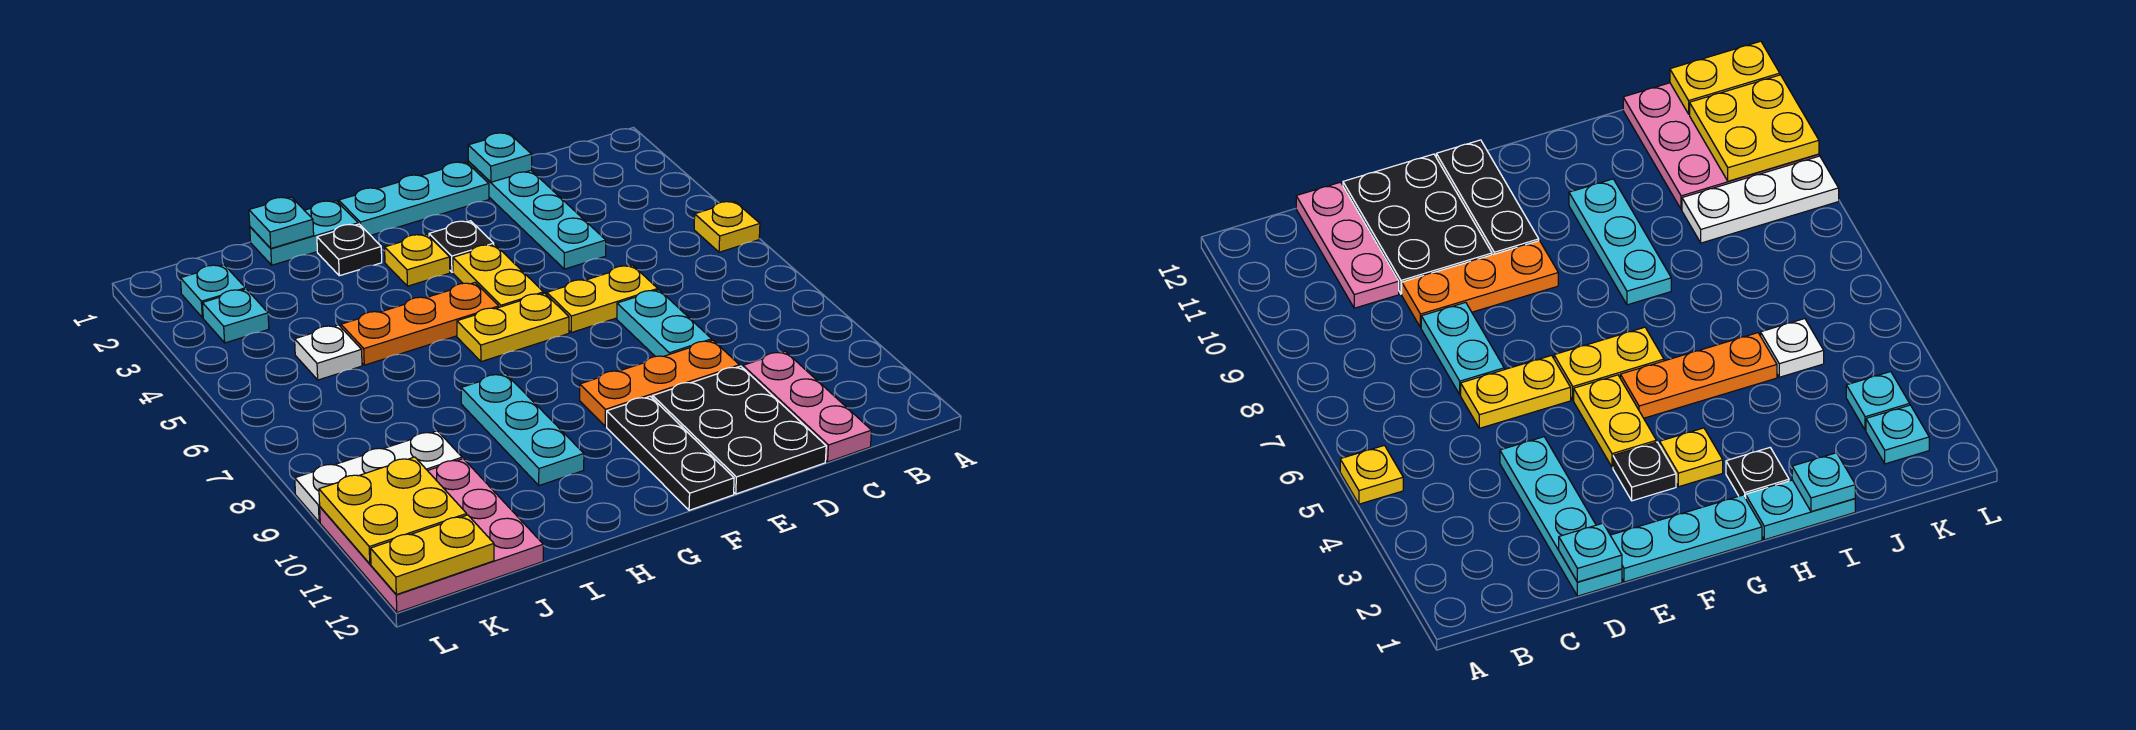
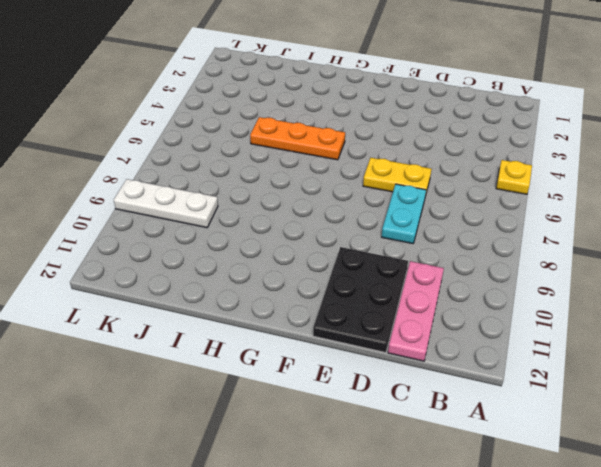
none -> cyan 1x4 plate [468,162,606,269]
none -> orange 1x3 plate [580,340,739,426]
none -> cyan 1x3 plate [339,162,489,235]

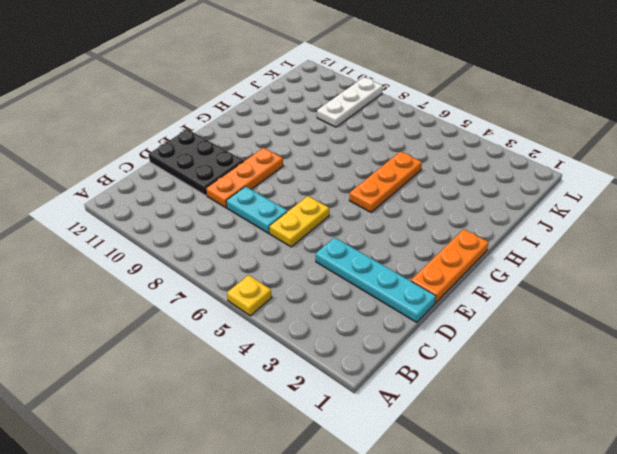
orange 1x3 plate [411,229,489,303] -> cyan 1x3 plate [339,162,489,235]
none -> pink 1x3 plate [743,352,872,462]
none -> black 1x1 plate [429,221,494,272]
none -> yellow 1x2 plate [453,245,544,307]

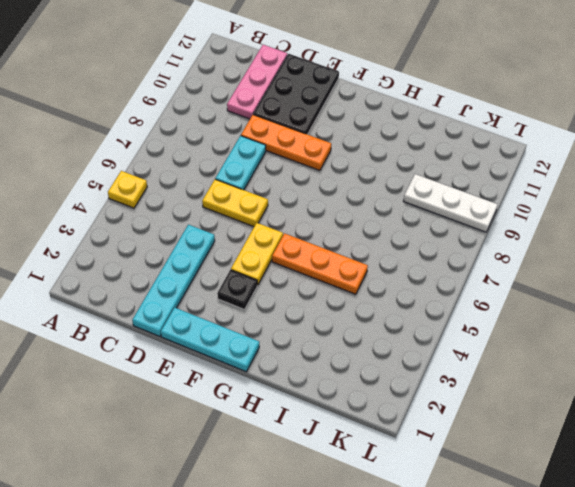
none -> yellow 1x2 plate [457,293,569,362]
none -> black 1x3 plate [607,396,734,510]
none -> yellow 1x1 plate [385,234,450,286]

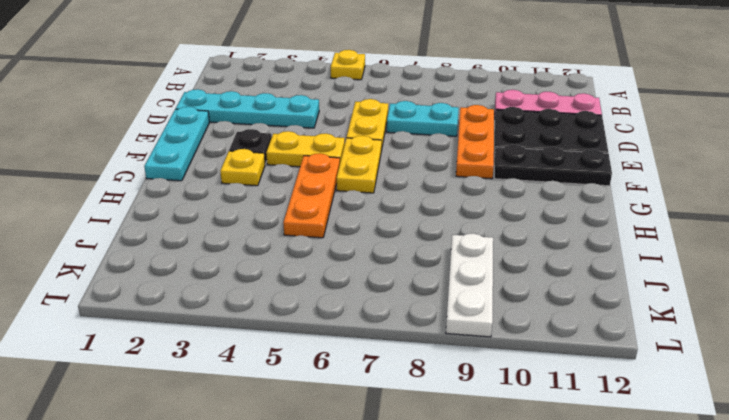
none -> cyan 1x2 plate [250,201,358,265]
none -> black 1x1 plate [317,224,382,276]
none -> cyan 1x3 plate [461,373,584,485]

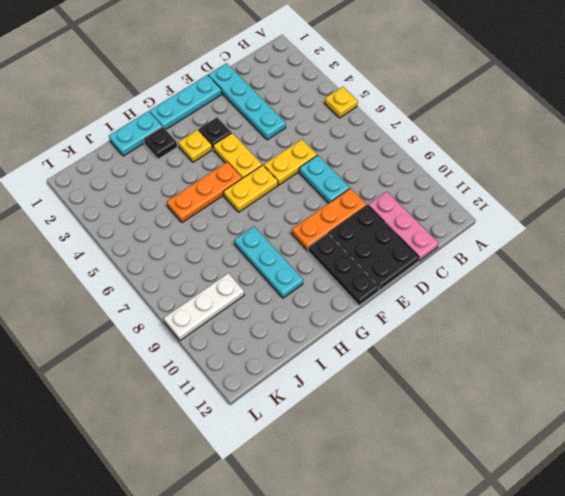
none -> white 1x1 plate [295,325,362,380]
none -> pink 3x3 plate [320,459,543,612]
none -> cyan 1x1 plate [180,265,245,318]

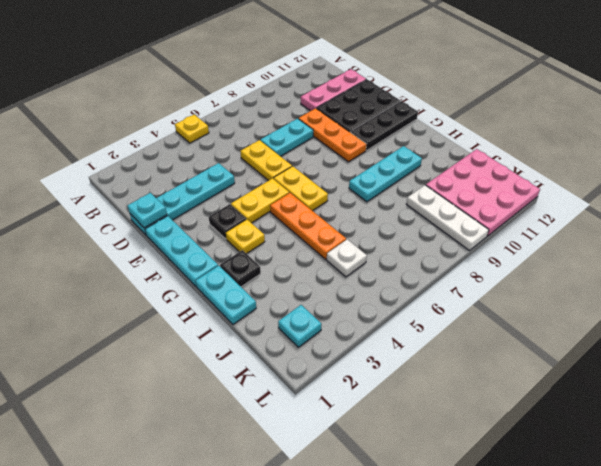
none -> cyan 1x1 plate [202,289,269,343]
none -> cyan 1x1 plate [249,197,314,248]
none -> yellow 2x2 plate [319,457,467,564]

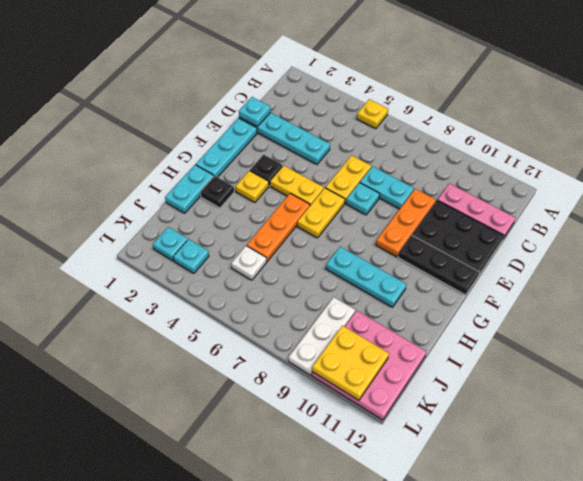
cyan 1x1 plate [346,183,380,215] -> cyan 1x1 plate moved to [249,197,314,248]
none -> yellow 1x2 plate [371,515,494,595]

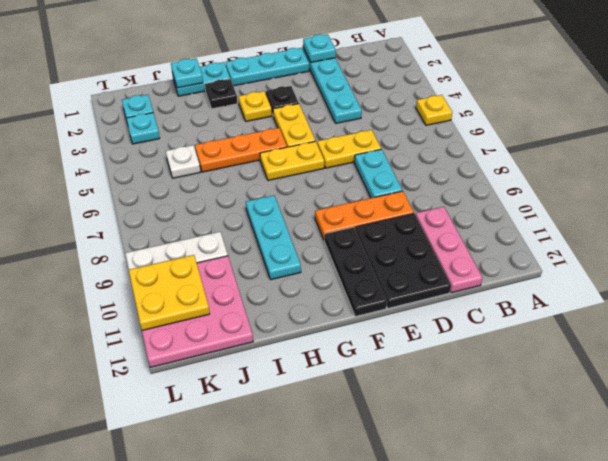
none -> yellow 1x2 plate [371,515,494,595]

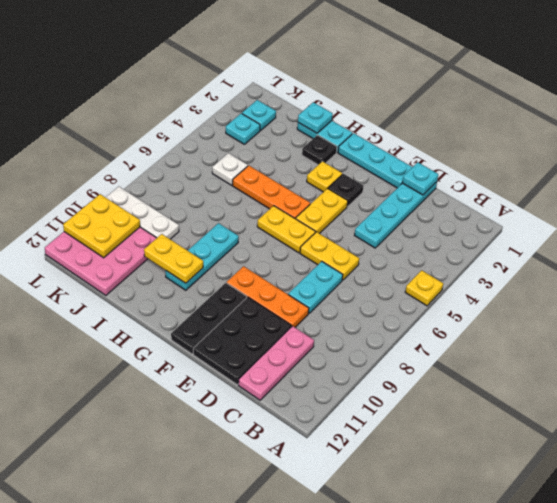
yellow 1x2 plate [144,234,203,283] -> yellow 1x2 plate moved to [371,515,494,595]

